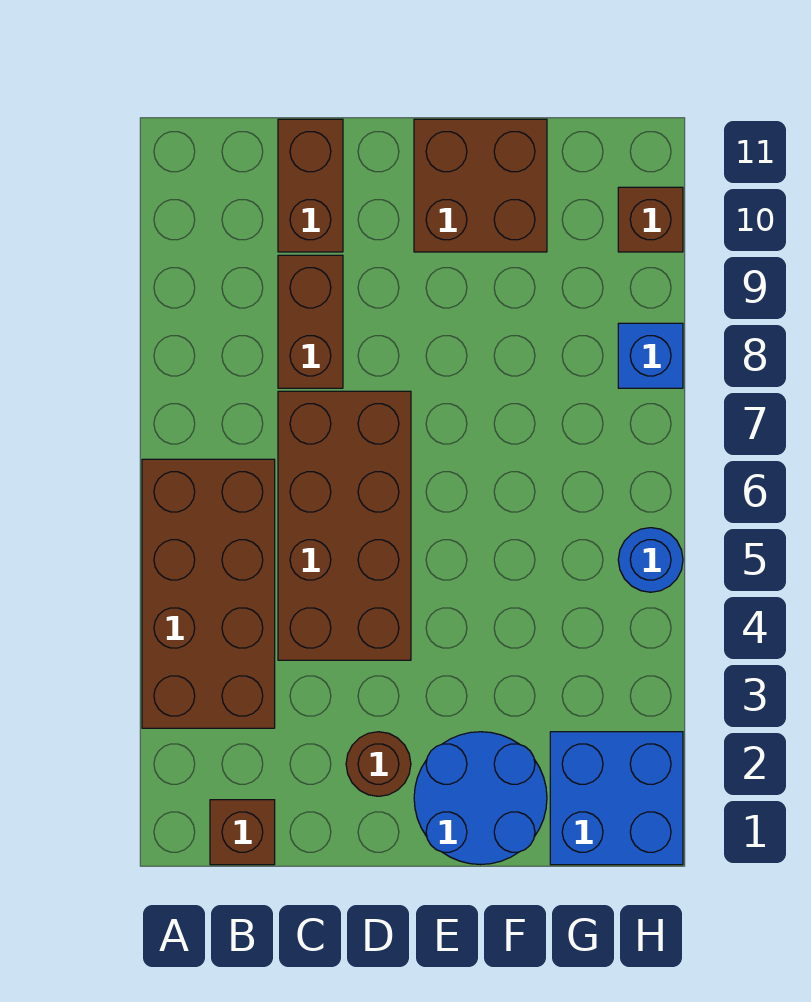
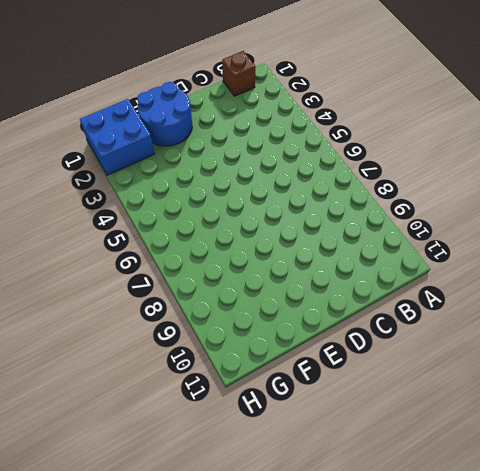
none -> brown 2x4 brick [142,459,275,728]
none -> brown 2x4 brick [278,391,411,660]
none -> brown 1x2 brick [278,255,343,388]

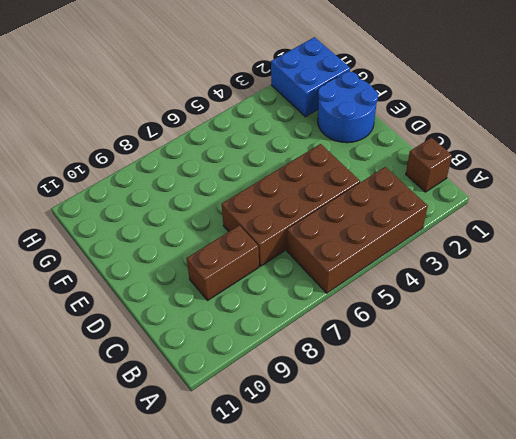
none -> brown 1x2 brick [278,119,343,252]
none -> brown 1x1 round brick [346,732,411,796]
none -> brown 2x2 brick [414,119,547,252]

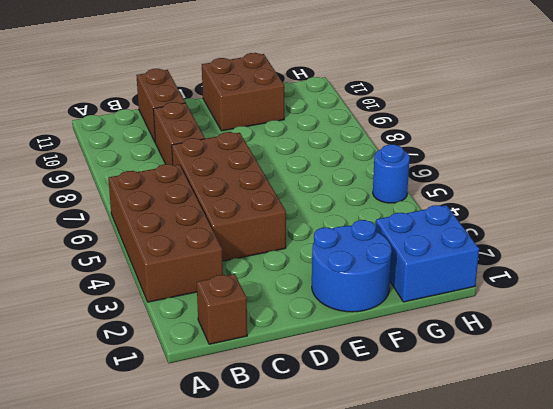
none -> brown 1x1 round brick [346,732,411,796]
none -> blue 1x1 brick [618,323,683,388]
none -> brown 1x1 brick [618,187,683,252]

